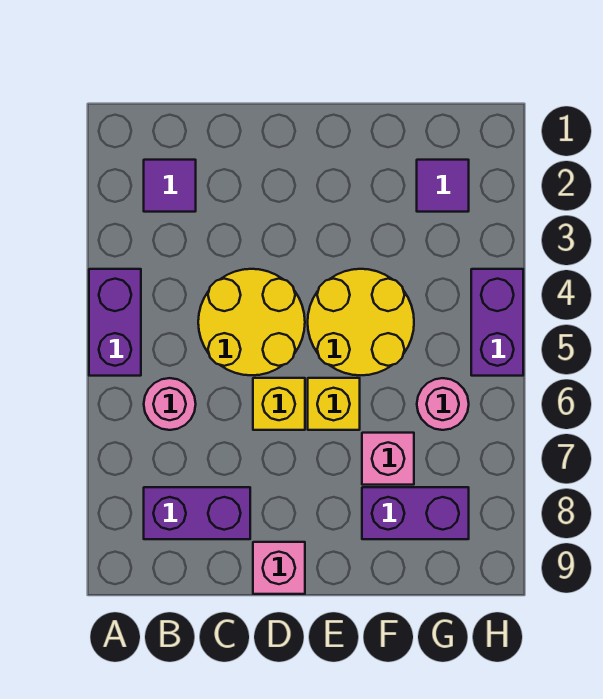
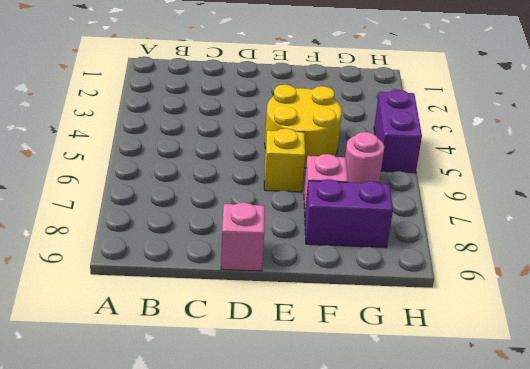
none -> purple 1x2 brick [89,269,141,376]
none -> purple 1x1 tile [144,160,196,212]
none -> pink 1x1 round brick [144,378,196,430]

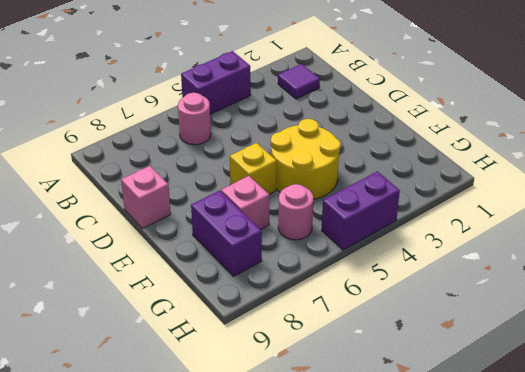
none -> purple 1x2 brick [144,487,250,539]
none -> yellow 2x2 round brick [198,269,305,375]
none -> yellow 1x1 brick [253,378,305,430]

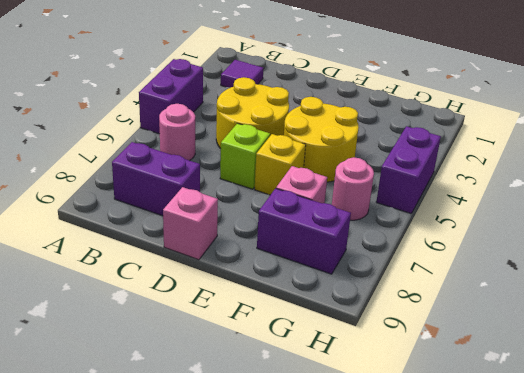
lime 1x1 brick [220,123,270,189] -> yellow 1x1 brick [253,378,305,430]
none -> purple 1x1 tile [417,160,469,212]

